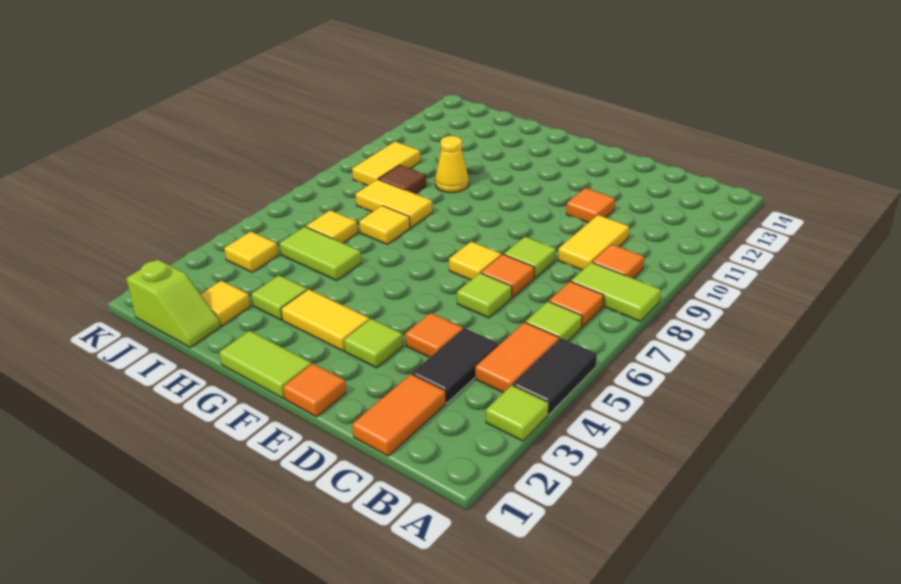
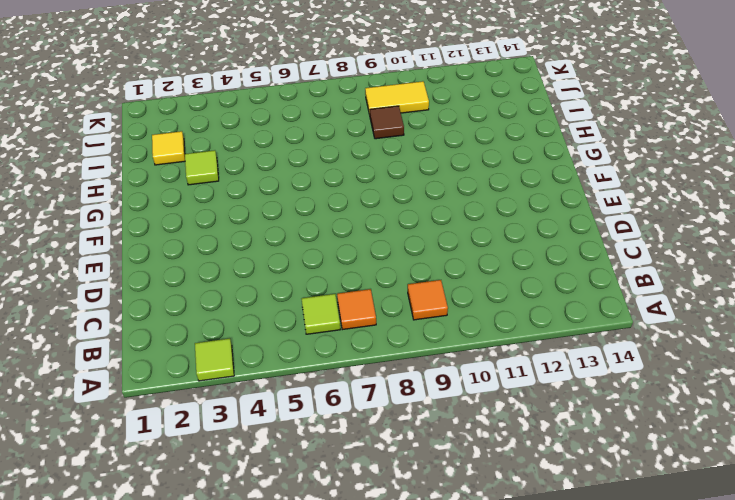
none -> black 1x2 tile [513,338,597,414]
none -> lime 1x2 tile [571,262,661,321]
none -> orange 1x2 tile [475,322,559,393]
none -> orange 1x2 tile [352,374,445,456]

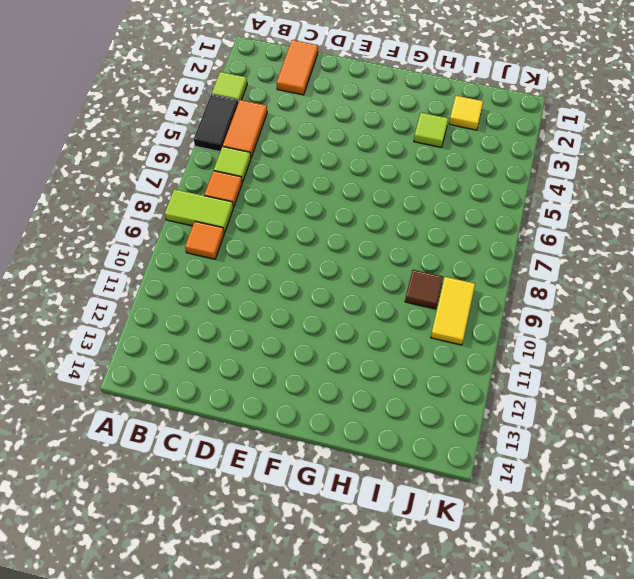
none -> black 1x2 tile [412,328,498,403]
none -> yellow 1x2 tile [558,215,629,270]
none -> orange 1x1 tile [405,313,463,357]
none -> lime 1x1 tile [457,273,512,318]

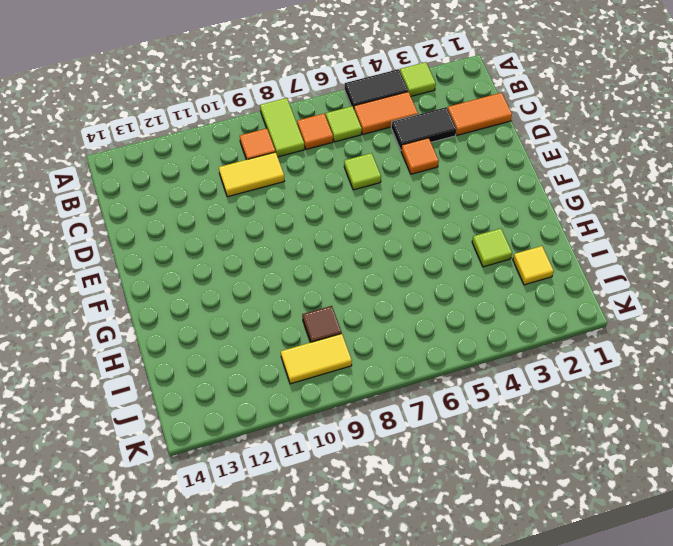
none -> orange 1x1 tile [481,254,534,298]
none -> lime 1x1 tile [504,237,556,278]
none -> orange 1x1 tile [566,188,615,223]
none -> orange 1x1 tile [283,364,346,417]

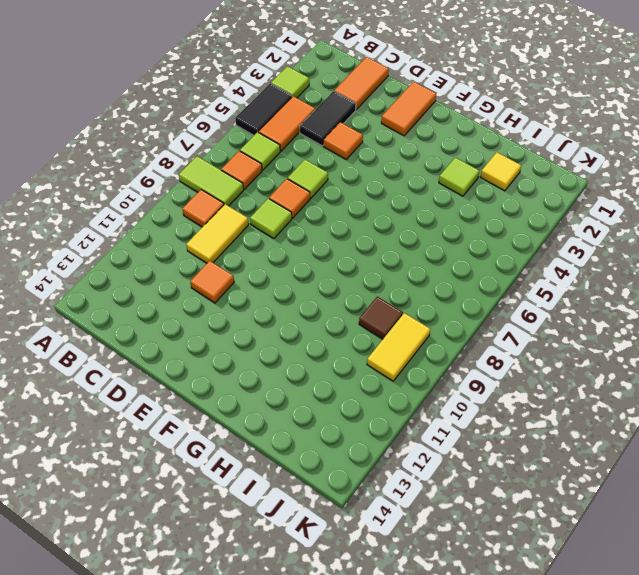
orange 1x2 tile [381,82,436,136] -> orange 1x1 tile [283,364,346,417]
none -> lime 1x1 tile [344,319,403,368]
none -> yellow 1x1 tile [449,242,501,280]
none -> lime 1x2 tile [219,331,311,398]
none -> yellow 1x2 tile [281,289,369,351]

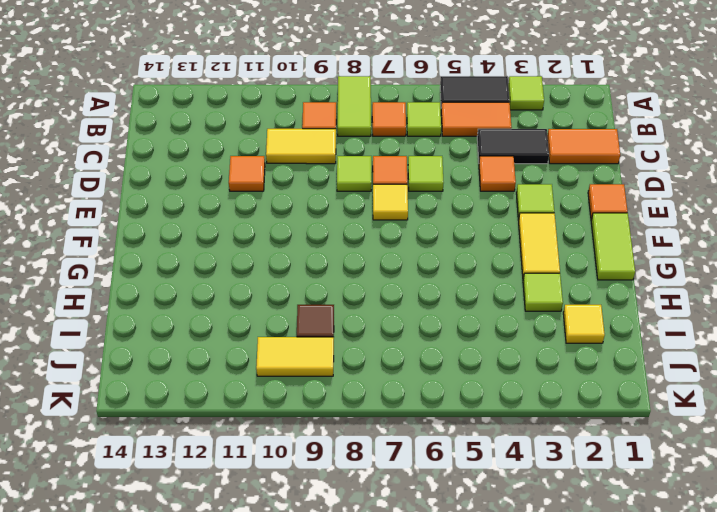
none -> lime 1x2 tile [280,227,361,280]
none -> yellow 1x1 tile [359,206,410,244]
none -> yellow 1x2 tile [356,179,433,228]
none -> yellow 1x1 cone [435,136,469,193]

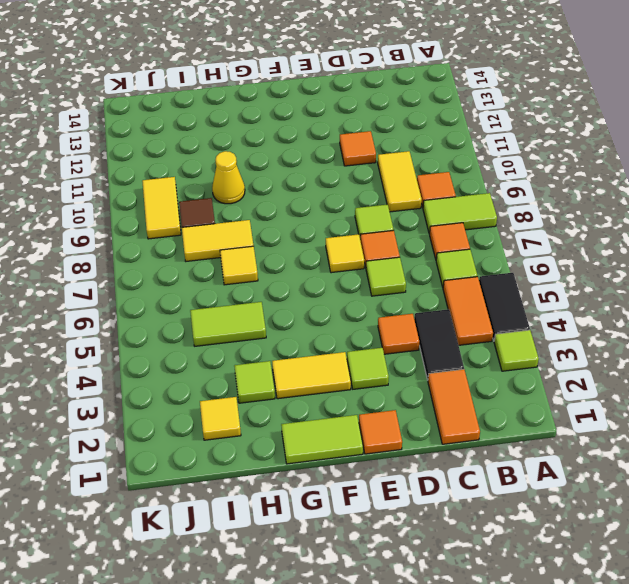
none -> lime 1x2 slope [126,259,220,347]
none -> yellow 1x1 tile [306,210,358,243]
none -> yellow 1x1 tile [224,231,278,272]

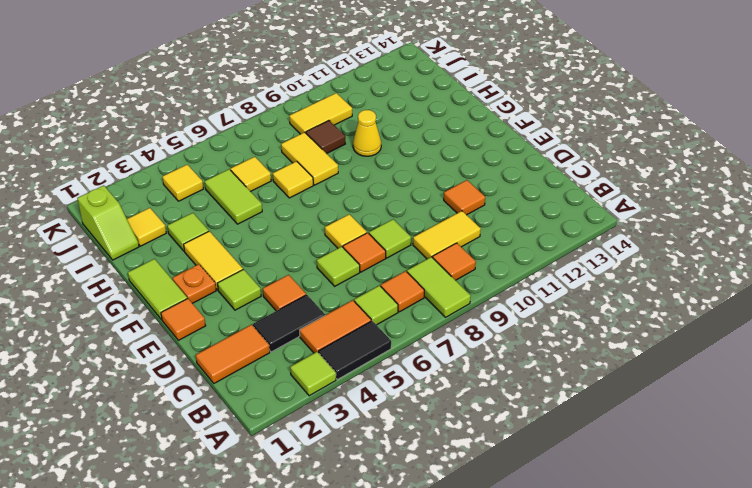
orange 1x1 plate [173,264,216,303] -> none

